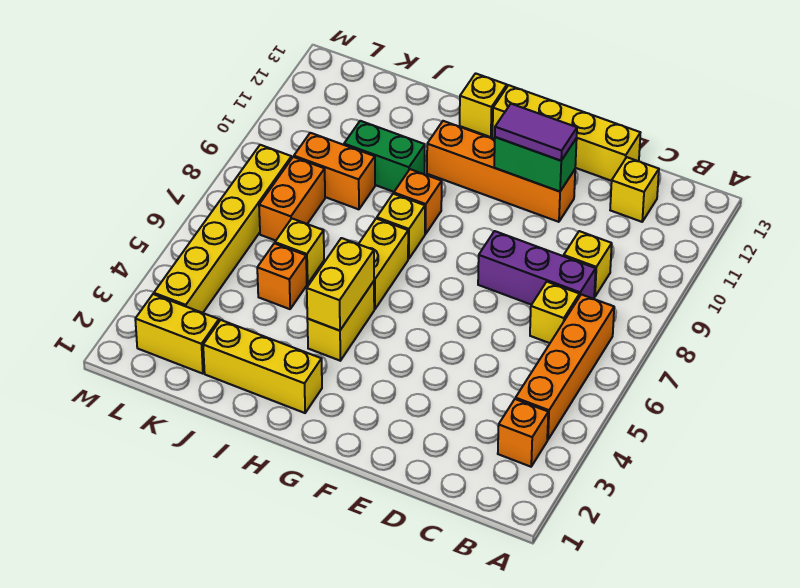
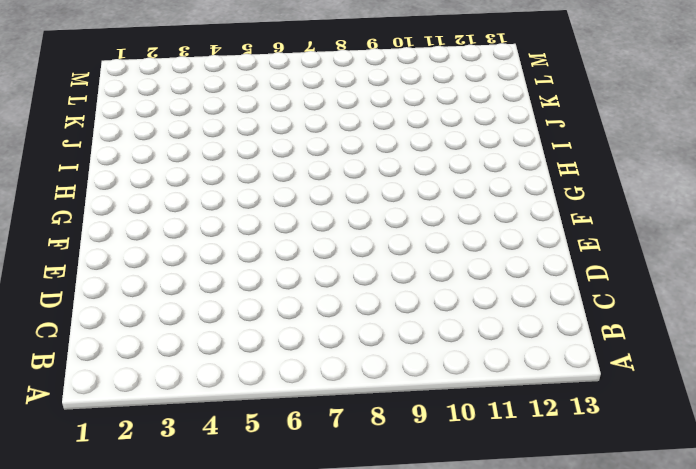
none -> orange 1x1 brick [498,399,548,467]
none -> orange 1x4 brick [516,294,614,440]
none -> yellow 1x1 brick [530,282,579,343]

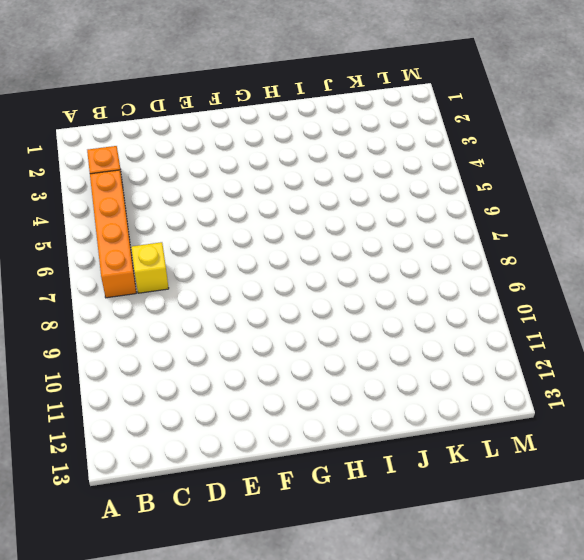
none -> purple 1x3 brick [478,231,596,305]
none -> yellow 1x1 brick [564,231,612,297]
none -> yellow 1x1 brick [610,157,659,222]

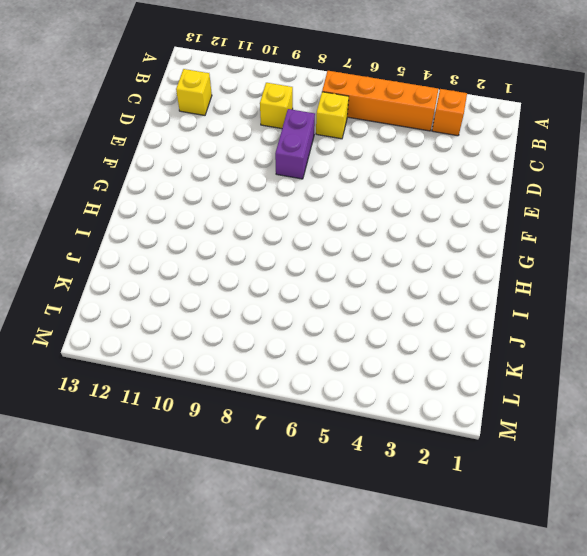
purple 1x2 brick [275,109,315,179] -> purple 1x3 brick [478,231,596,305]
none -> yellow 1x4 brick [492,85,640,181]
none -> orange 1x4 brick [427,121,575,222]
none -> yellow 1x3 brick [203,320,322,413]

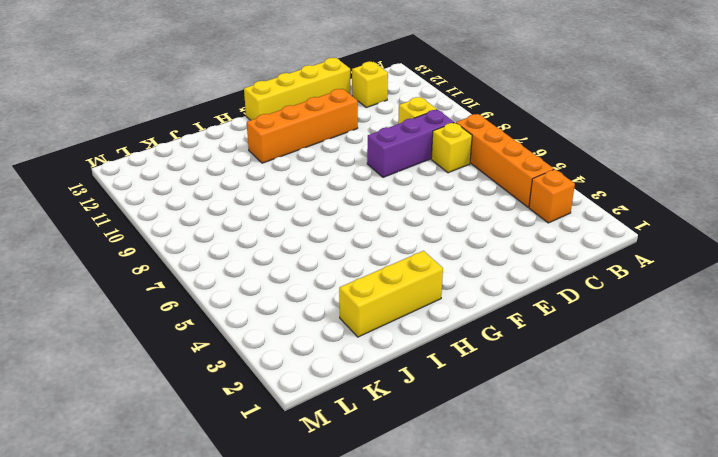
none -> yellow 1x2 brick [307,281,374,361]
none -> yellow 1x2 brick [359,219,408,309]
none -> yellow 1x1 brick [377,194,425,259]

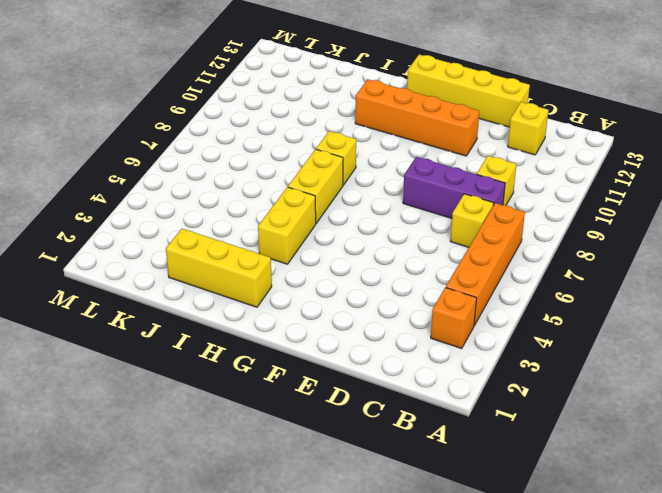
none -> orange 1x1 brick [394,169,442,234]
none -> yellow 1x1 brick [460,73,507,137]
none -> green 1x2 brick [344,121,425,192]

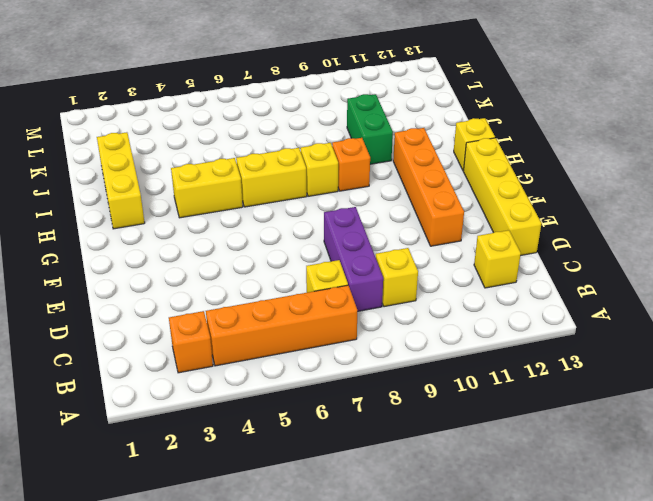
none -> orange 1x1 brick [257,243,307,309]
none -> yellow 1x1 brick [275,219,324,284]
none -> orange 1x2 brick [294,133,375,209]

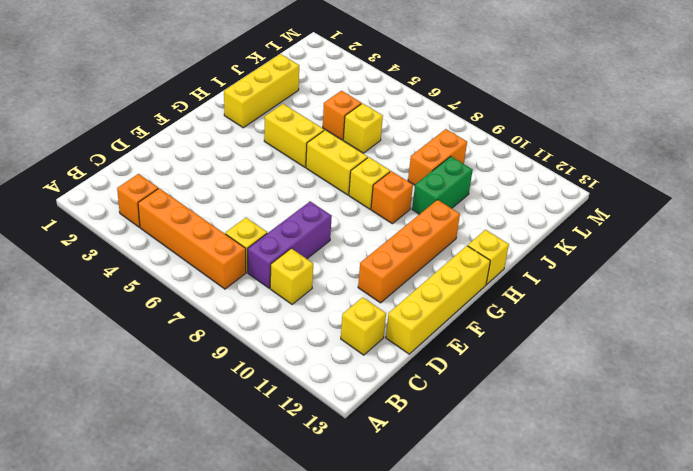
none -> yellow 1x2 brick [135,294,219,374]
none -> orange 1x2 brick [259,157,325,240]
none -> yellow 1x6 brick [154,145,292,313]

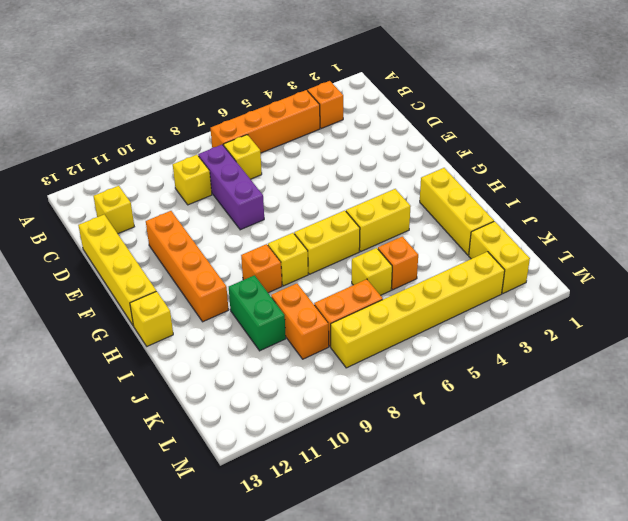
none -> green 1x2 brick [494,137,577,192]
none -> yellow 1x2 brick [307,238,374,331]
none -> purple 1x2 tile [495,104,577,161]

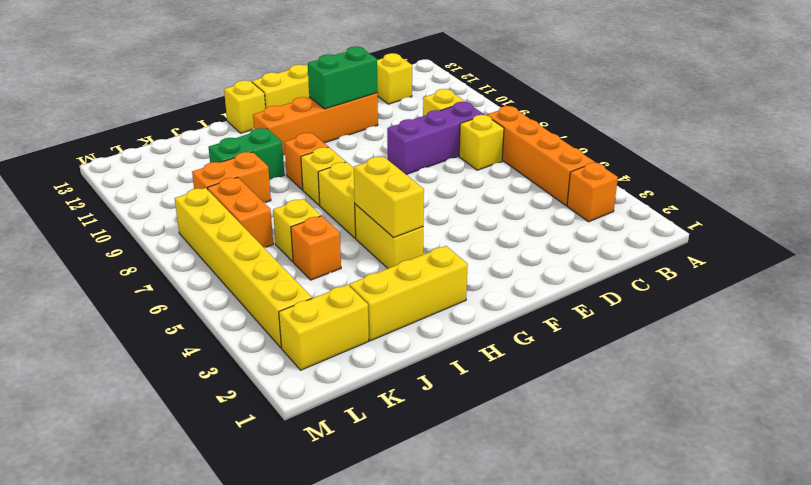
none -> purple 1x2 tile [495,104,577,161]

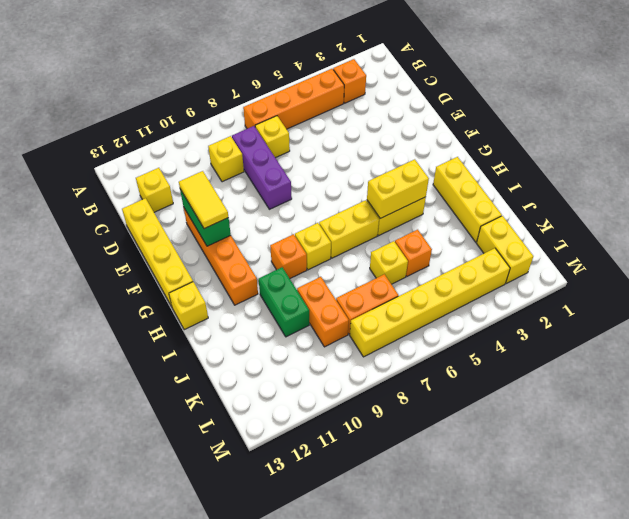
yellow 1x2 tile [179,171,228,229] -> purple 1x2 tile [495,104,577,161]

